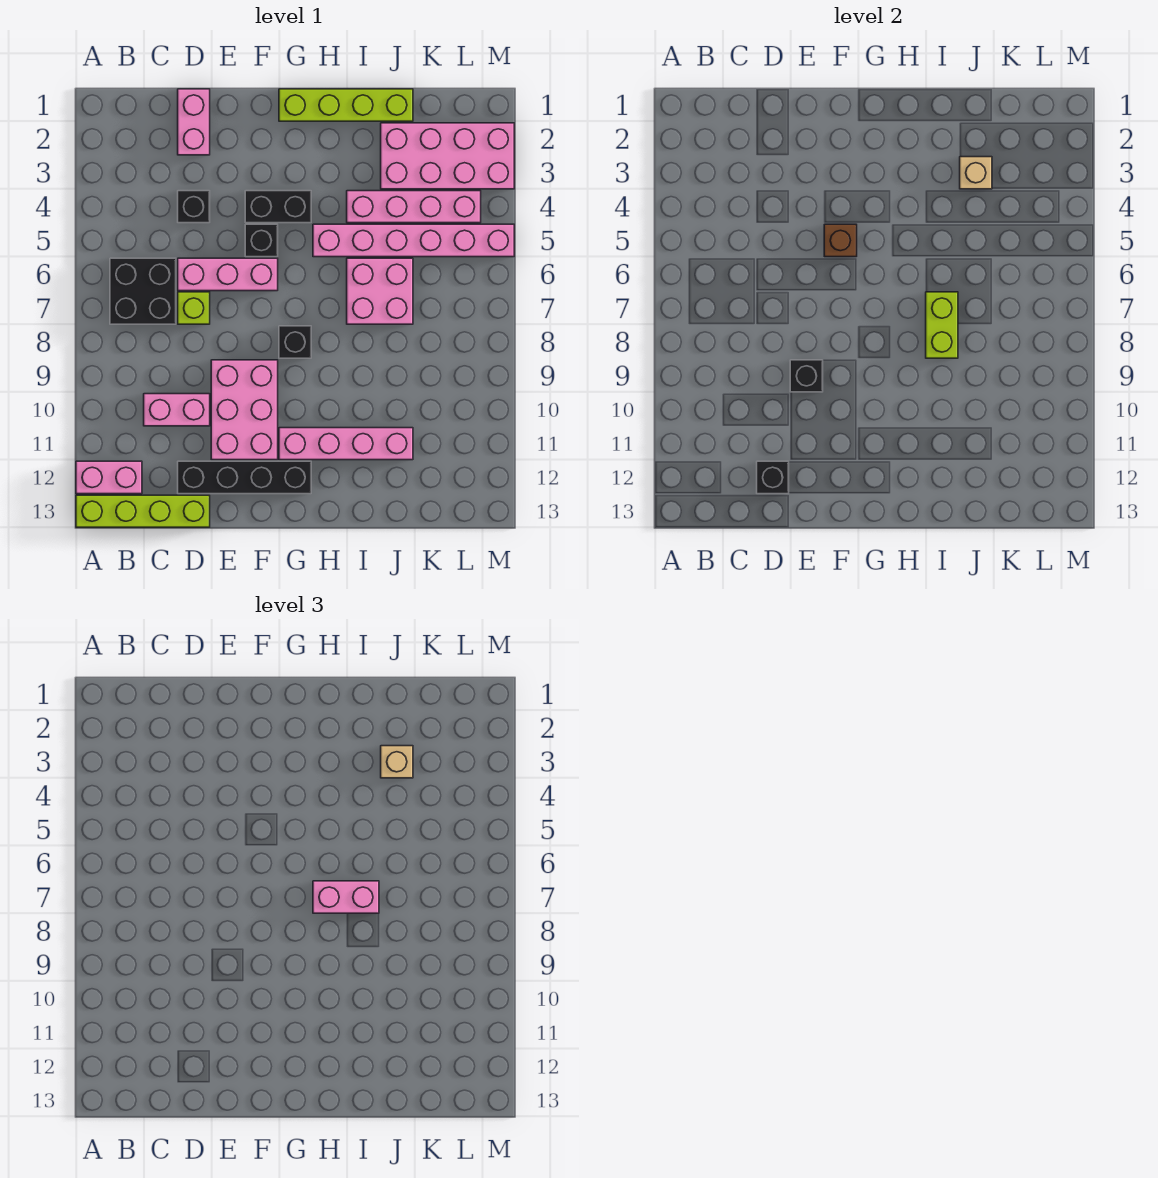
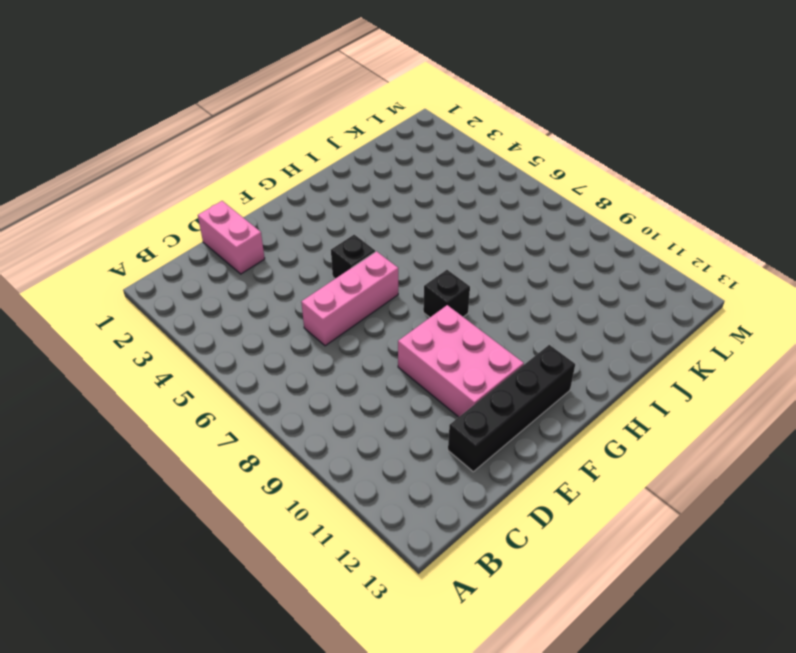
none -> pink 1x2 brick [76,461,142,494]
none -> lime 1x4 brick [76,495,210,527]
none -> black 2x2 brick [110,258,176,324]

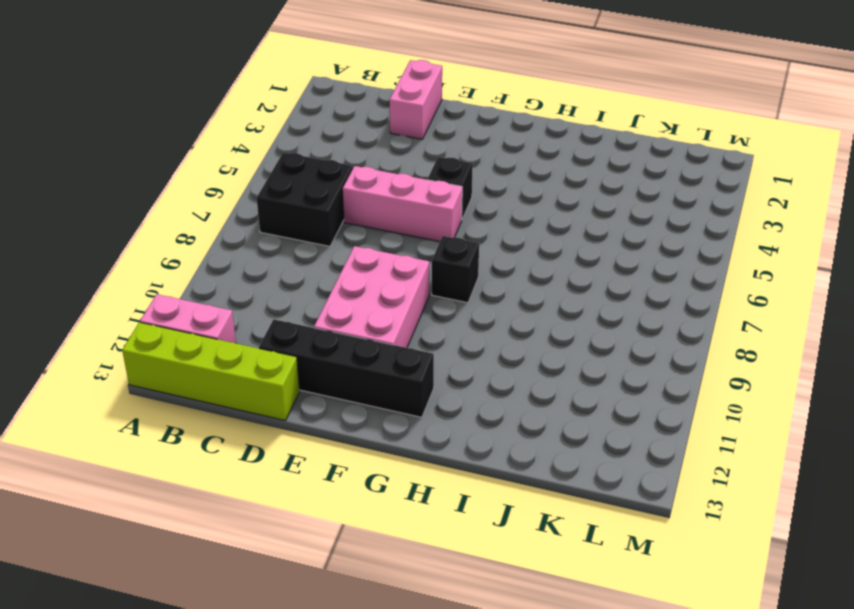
none -> pink 1x2 brick [144,394,210,426]
none -> black 1x1 brick [178,191,210,223]
none -> lime 1x1 brick [178,292,210,324]

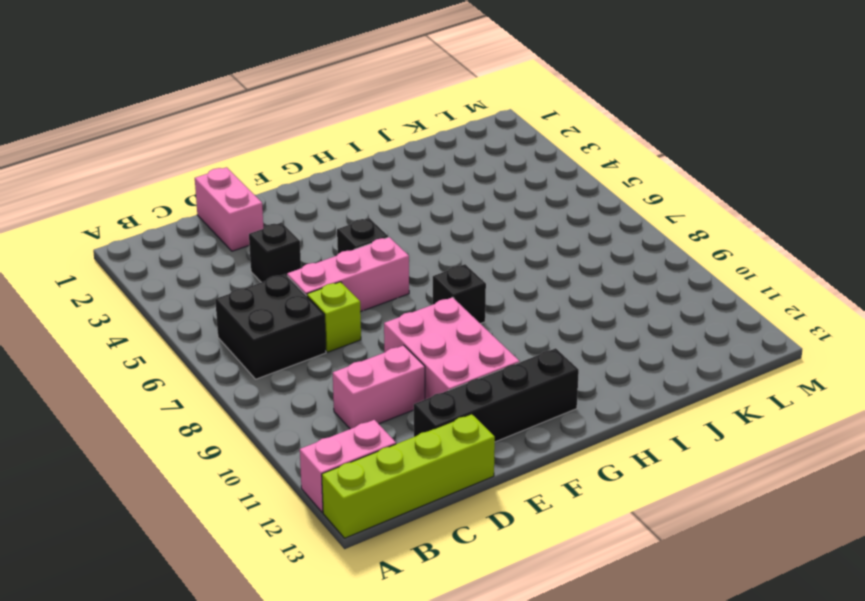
none -> black 1x2 brick [245,191,311,223]
none -> lime 1x4 brick [279,89,413,121]
none -> pink 1x4 brick [279,428,413,460]

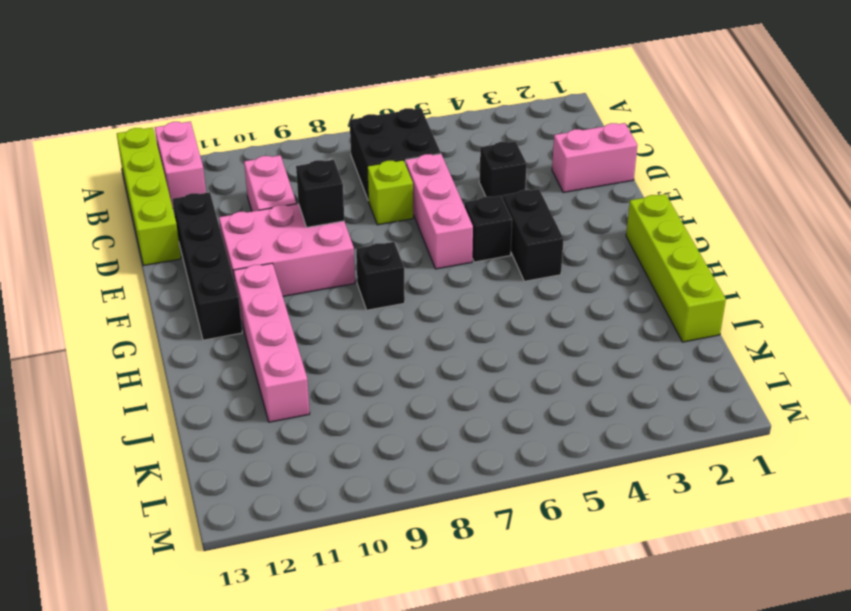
none -> pink 1x6 brick [313,224,514,257]
none -> pink 1x4 brick [347,191,481,223]
none -> pink 2x2 brick [347,258,413,324]

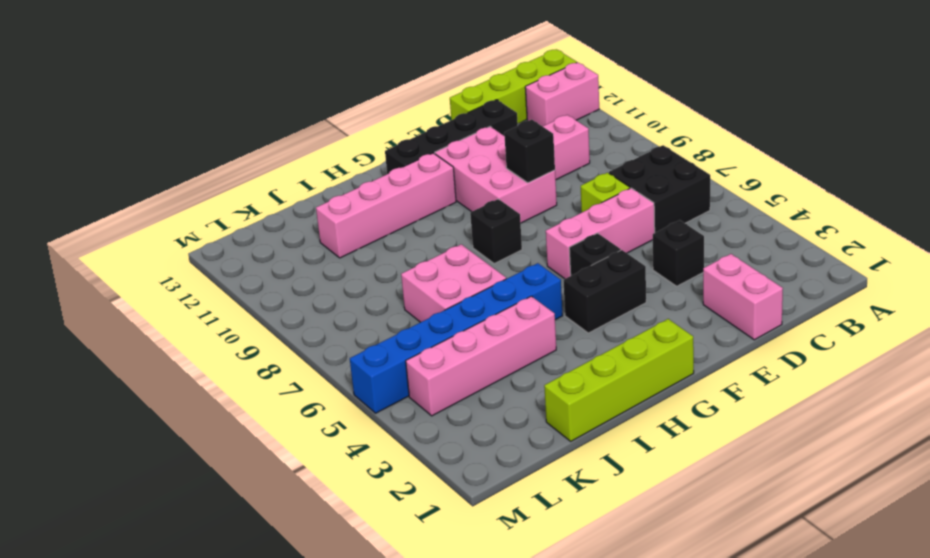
blue 1x6 brick [350,263,563,413] -> pink 1x6 brick [313,224,514,257]
none -> pink 2x4 brick [381,123,514,189]
none -> black 1x1 brick [757,461,789,494]
none -> brown 1x1 brick [824,224,857,257]

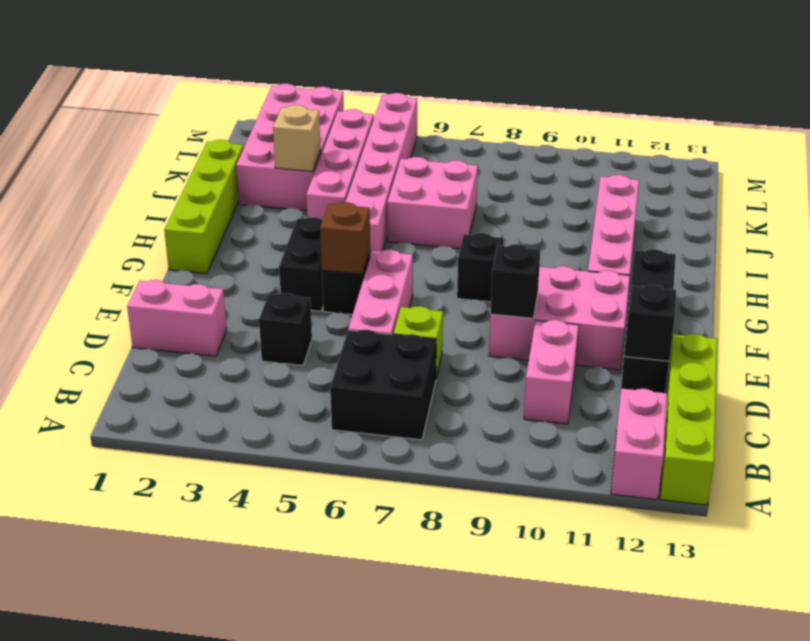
none -> lime 1x2 brick [926,292,958,358]
none -> pink 1x2 brick [313,881,379,913]
none -> tan 1x1 brick [381,746,413,778]

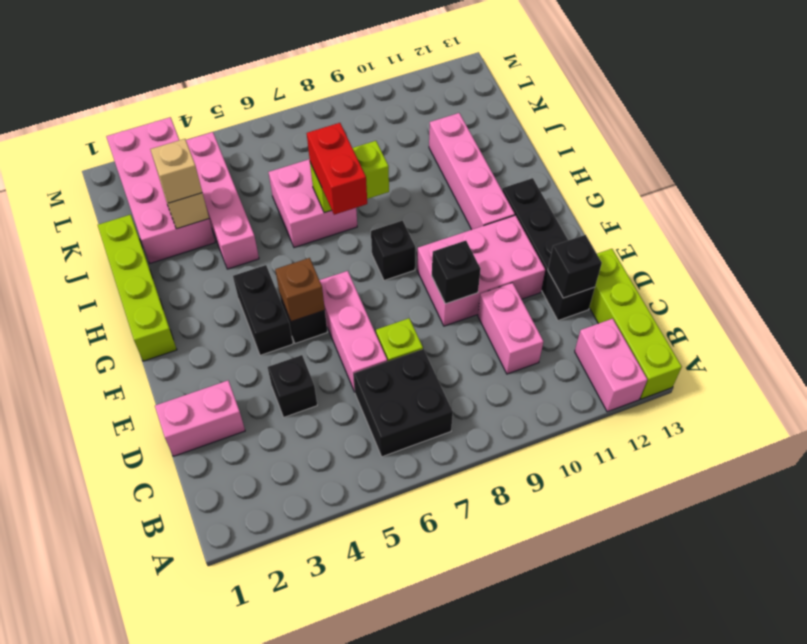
red 1x2 brick [307,123,367,215] -> pink 1x2 brick [313,881,379,913]
none -> pink 1x6 brick [313,224,514,257]

